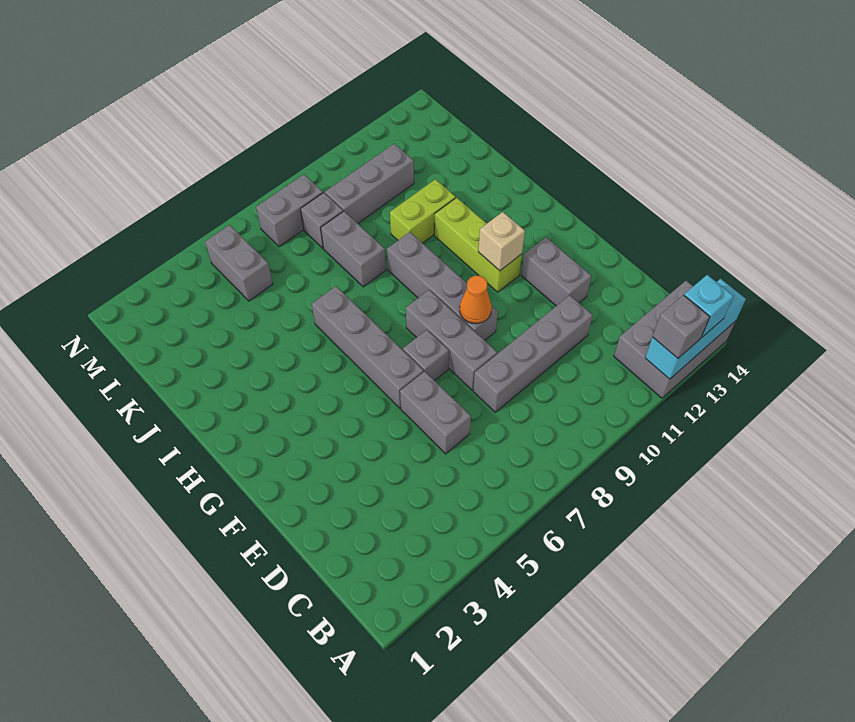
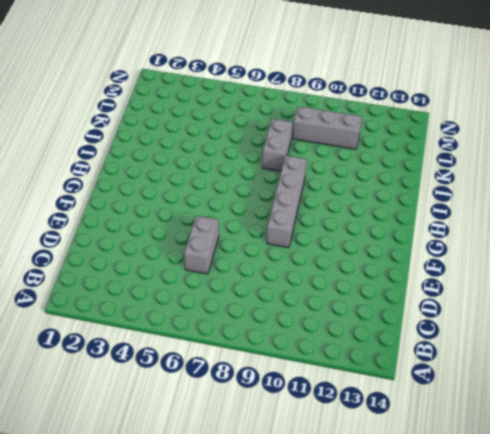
none -> grey 2x3 brick [614,281,736,398]
none -> grey 1x4 brick [473,295,593,412]
none -> grey 1x3 brick [406,290,497,390]

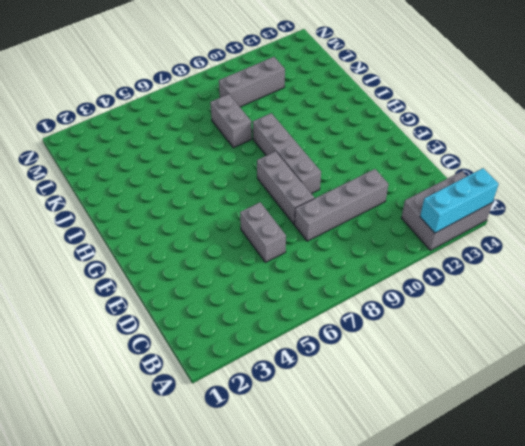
none -> grey 1x2 brick [521,237,591,306]
none -> grey 1x4 brick [312,286,424,408]
none -> grey 1x1 brick [403,330,449,381]

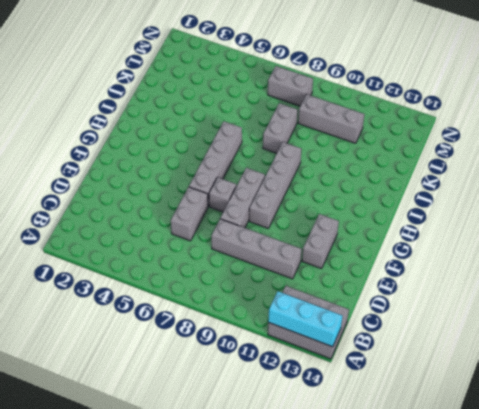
none -> lime 1x3 brick [434,198,522,292]
none -> lime 1x2 brick [390,179,456,243]
none -> grey 1x2 brick [205,225,273,301]

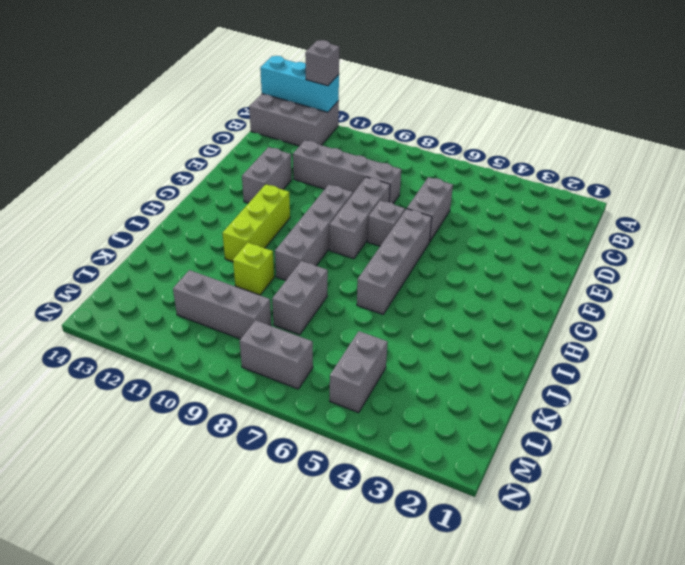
lime 1x1 brick [233,243,274,295] -> lime 1x2 brick [390,179,456,243]
none -> grey 1x1 brick [301,193,343,248]
none -> orange 1x1 cone [460,276,492,324]
none -> tan 1x1 brick [478,212,525,271]

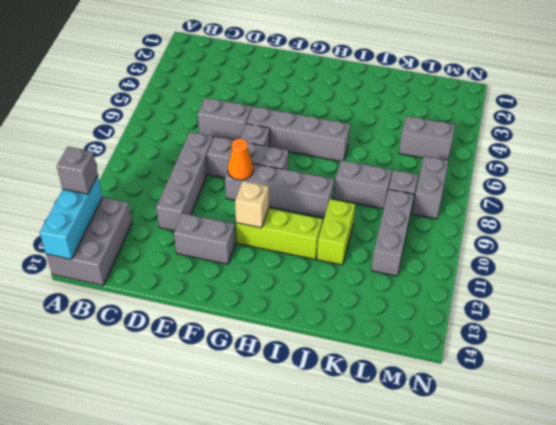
none -> cyan 1x1 brick [684,275,733,338]

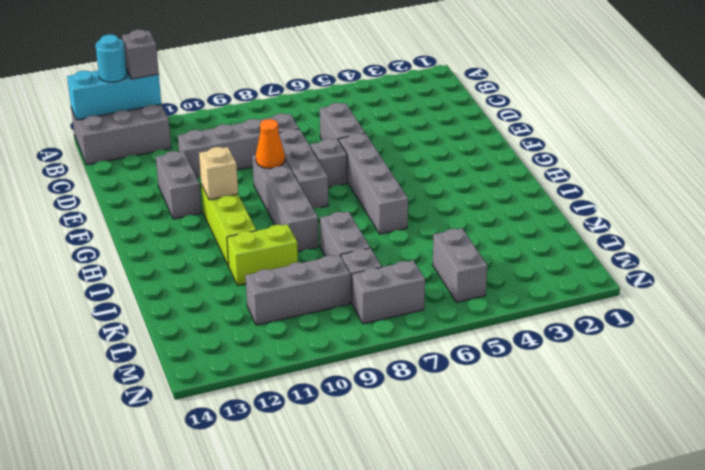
cyan 1x1 round brick [96,35,127,82] -> cyan 1x1 brick [684,275,733,338]

